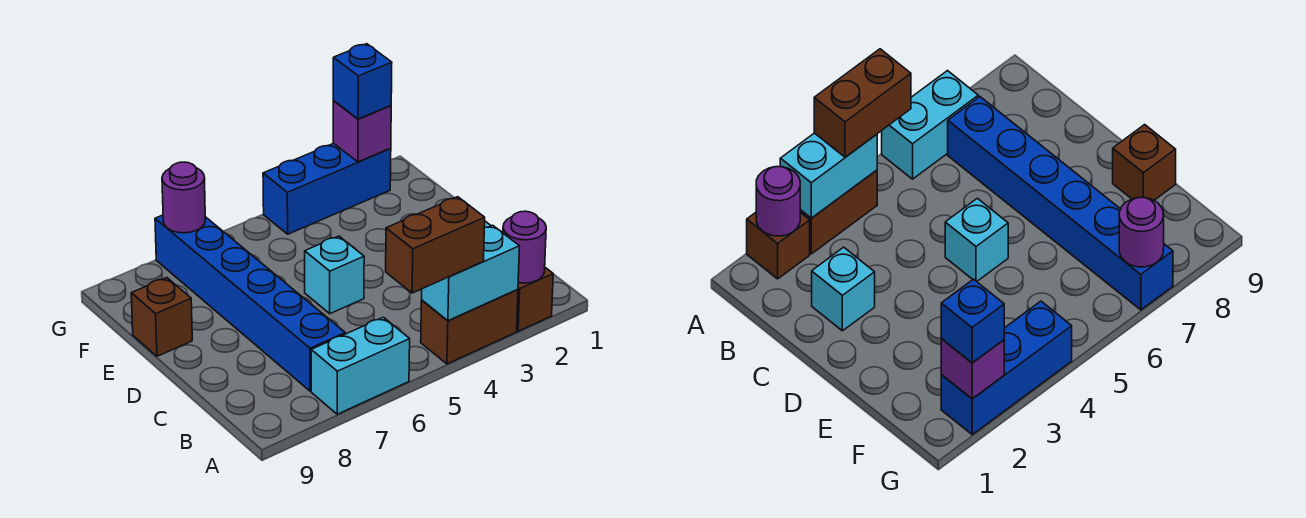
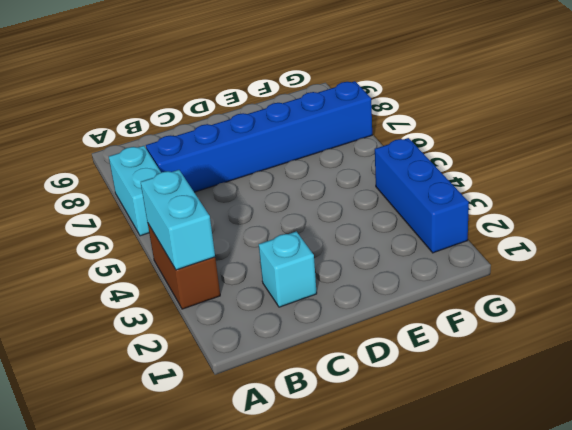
none -> brown 1x1 brick [517,268,553,331]
none -> cyan 1x1 brick [305,236,364,314]
none -> brown 1x1 brick [131,278,192,356]

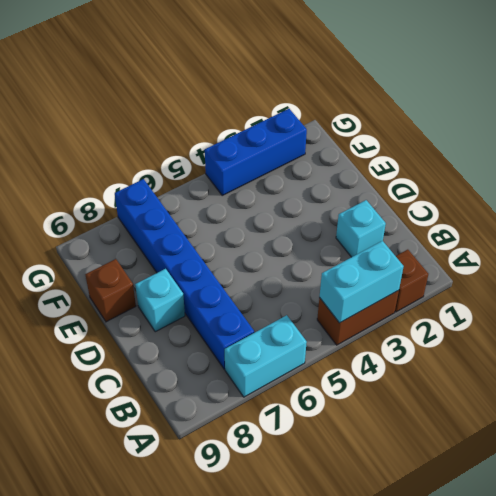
cyan 1x1 brick [135,269,185,332] -> cyan 1x1 brick moved to [305,236,364,314]
none -> purple 1x1 round brick [503,211,546,283]
none -> purple 1x1 brick [333,101,391,162]
none -> purple 1x1 round brick [162,162,205,233]

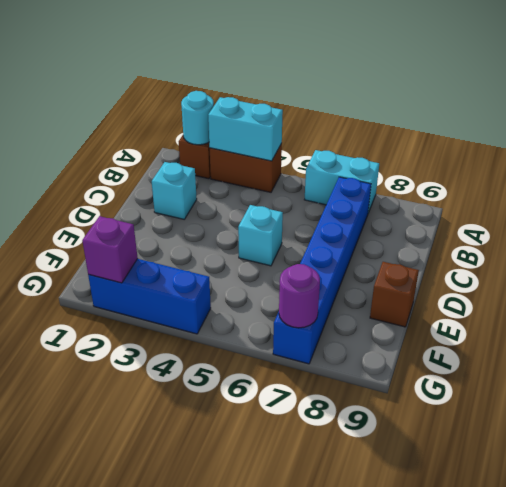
cyan 1x1 round brick [181,91,214,145] -> purple 1x1 round brick [503,211,546,283]
none -> brown 1x2 brick [386,197,485,293]
none -> blue 1x1 brick [333,44,392,119]

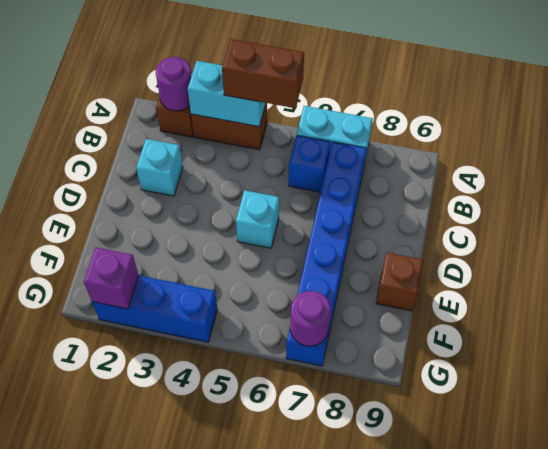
blue 1x1 brick [289,135,330,192] -> blue 1x1 brick moved to [333,44,392,119]

